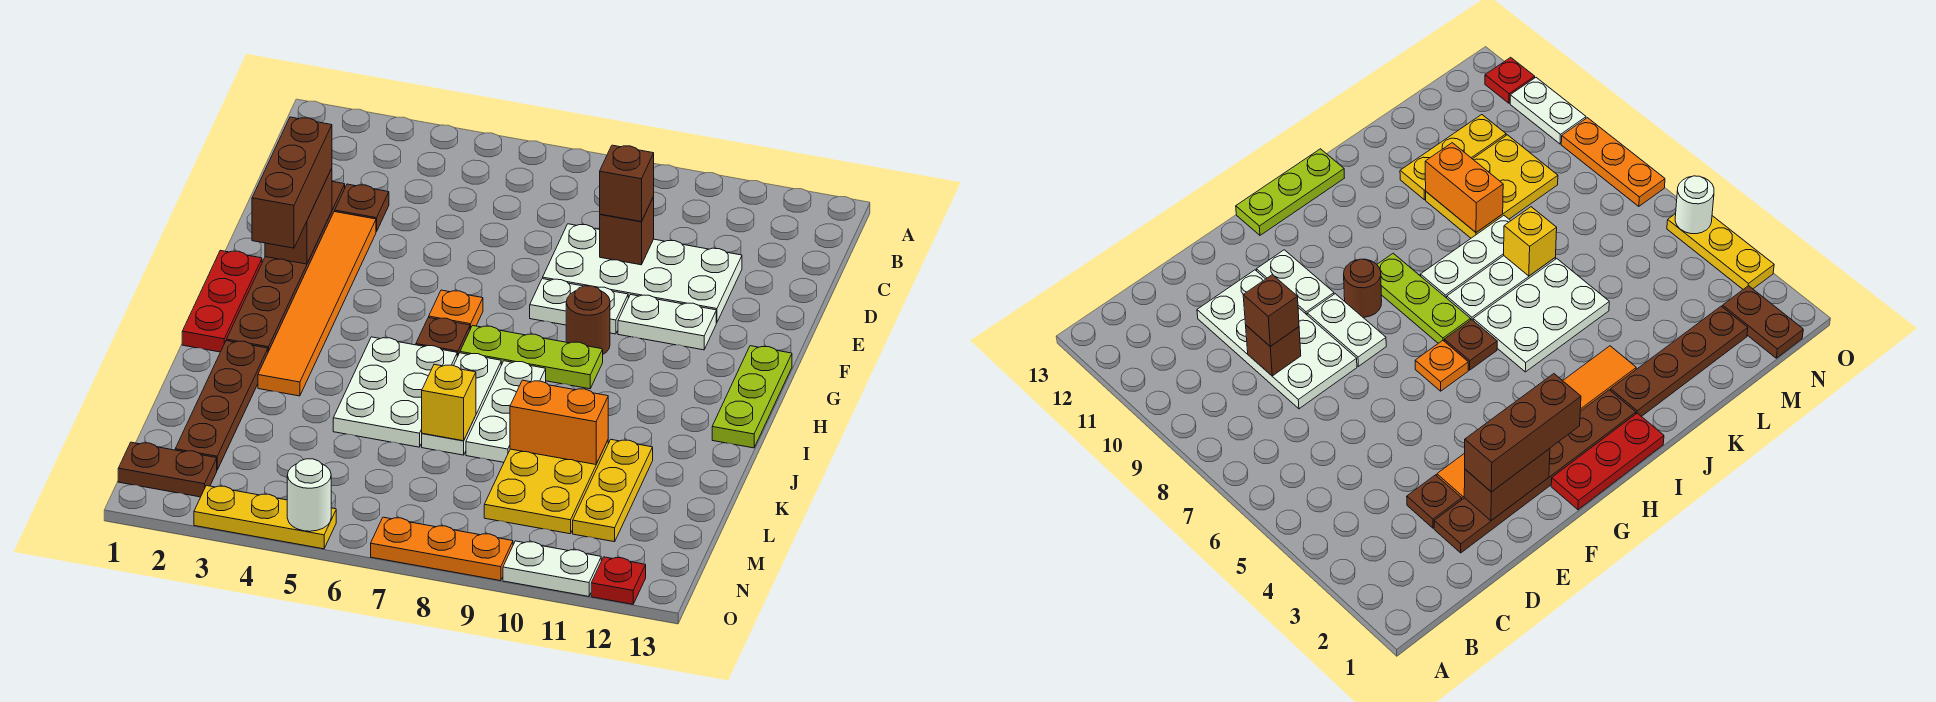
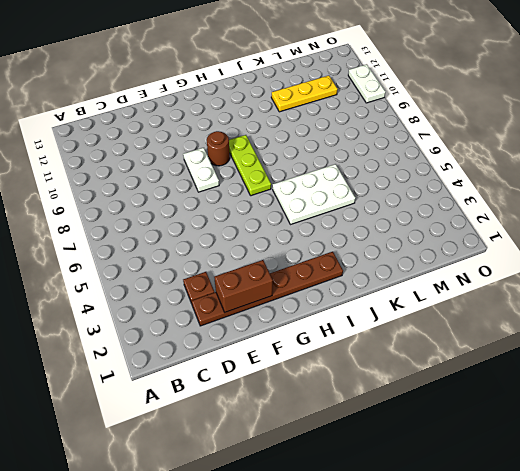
none -> white 2x4 plate [543,224,742,323]
none -> orange 1x6 tile [258,212,376,396]
none -> white 1x2 plate [618,295,716,350]
none -> red 1x3 plate [182,250,262,352]

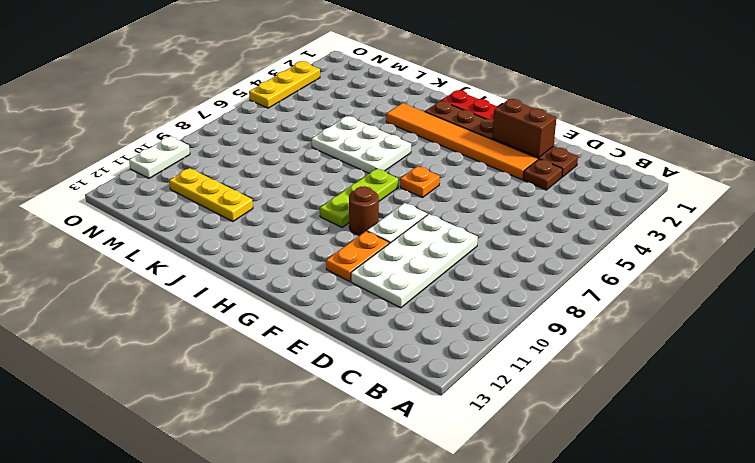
orange 1x2 plate [326,231,389,282] -> white 1x2 plate [618,295,716,350]
none -> lime 1x3 plate [712,346,792,448]
none -> brown 1x1 plate [416,318,470,357]
none -> white 1x3 plate [422,353,501,455]
none -> white 1x3 plate [466,361,546,462]

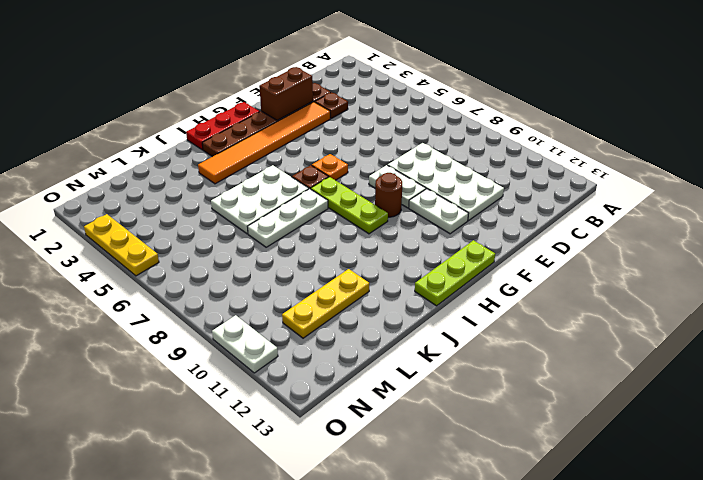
none -> white 1x3 plate [466,361,546,462]
none -> brown 1x4 plate [175,341,268,470]
none -> yellow 2x3 plate [484,441,608,534]
none -> brown 1x2 plate [118,442,217,497]

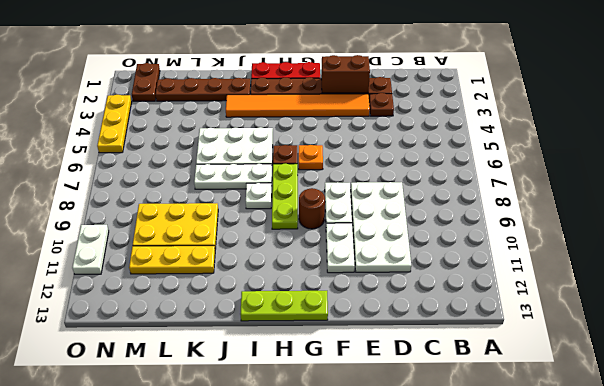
white 1x1 plate [246,183,272,209] -> white 1x3 plate [466,361,546,462]
none -> orange 1x3 plate [371,517,513,581]
none -> red 1x1 plate [591,557,646,604]
none -> brown 1x1 brick [600,197,654,265]
none -> yellow 1x1 brick [422,364,476,441]

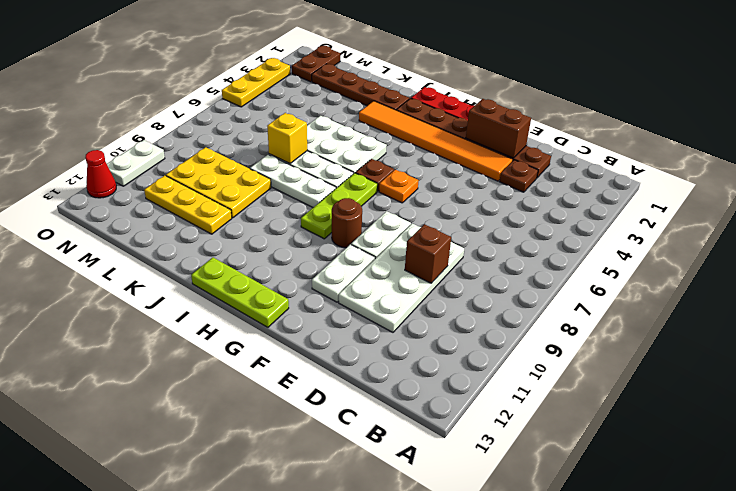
red 1x1 cone [85,150,116,198] -> red 1x1 plate [591,557,646,604]
none -> orange 1x3 plate [371,517,513,581]
none -> orange 1x2 brick [510,380,608,465]
none -> white 1x1 round brick [287,459,331,531]
none -> brown 1x1 brick [600,145,654,222]

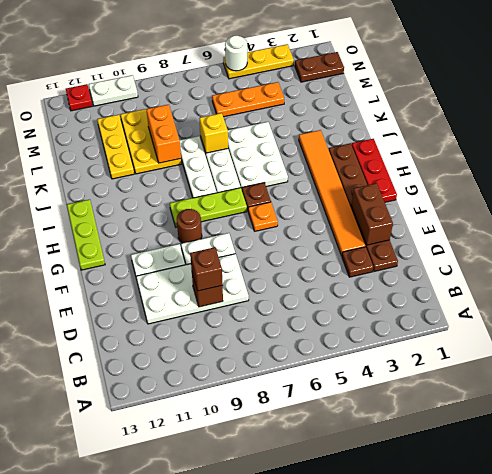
orange 1x2 brick [146,105,181,163] -> orange 1x2 brick turned to [510,380,608,465]
orange 1x3 plate [212,82,284,117] -> orange 1x3 plate moved to [371,517,513,581]
none -> brown 1x4 plate [175,341,268,470]
none -> brown 1x3 brick [252,117,332,248]

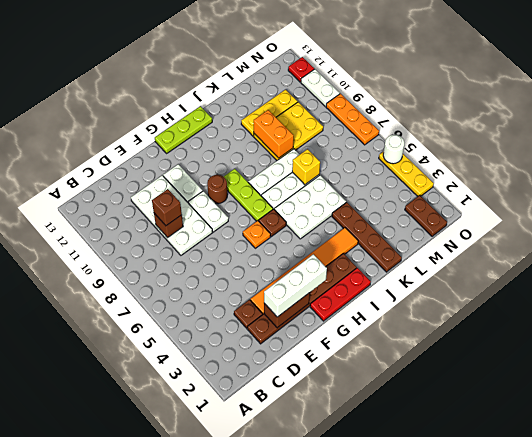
white 1x3 brick [264,254,327,317] -> brown 1x3 brick [252,117,332,248]
brown 1x4 plate [332,202,402,272] -> brown 1x4 plate turned to [175,341,268,470]

